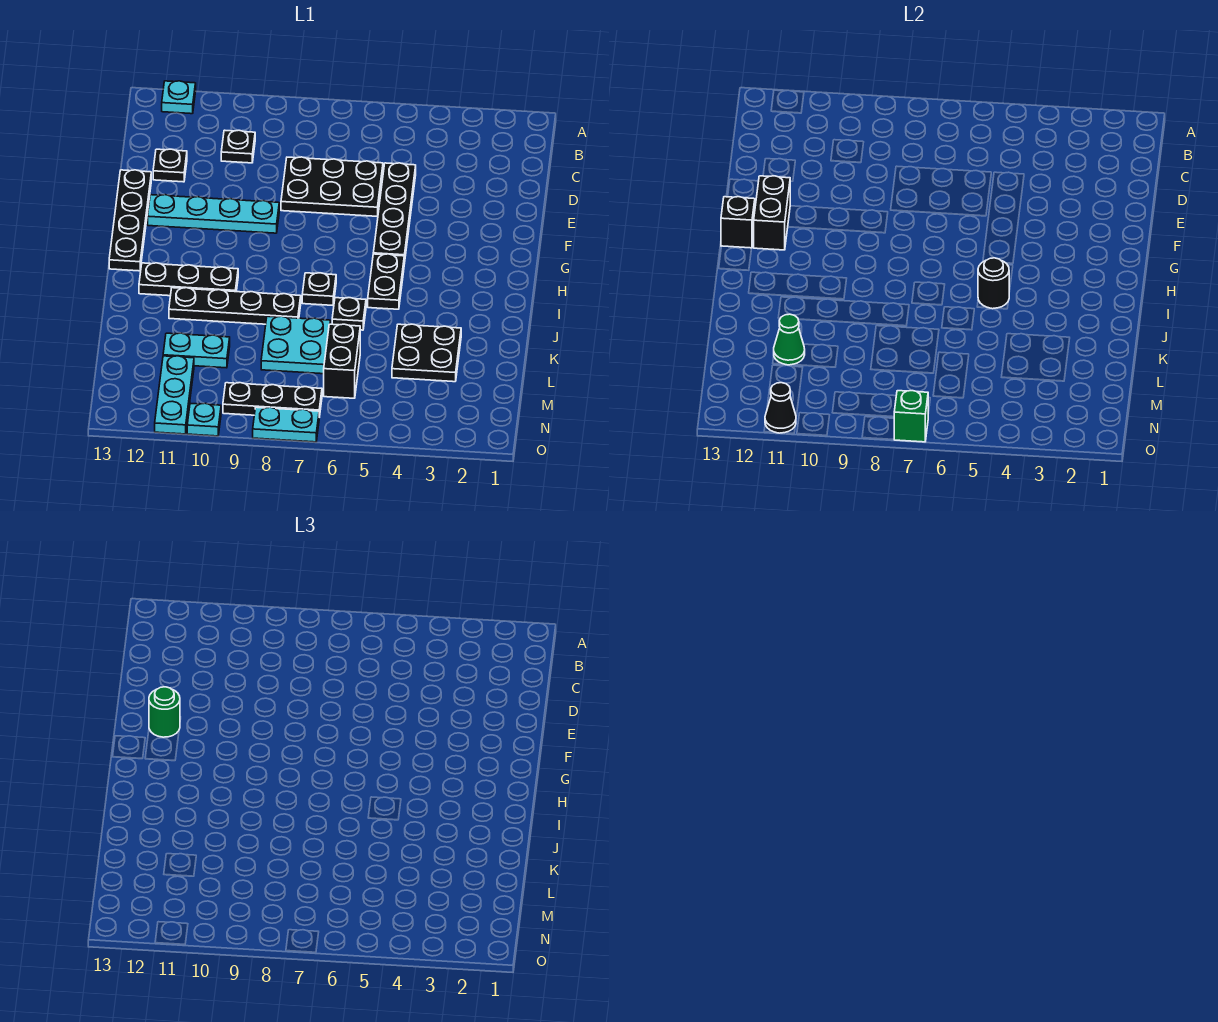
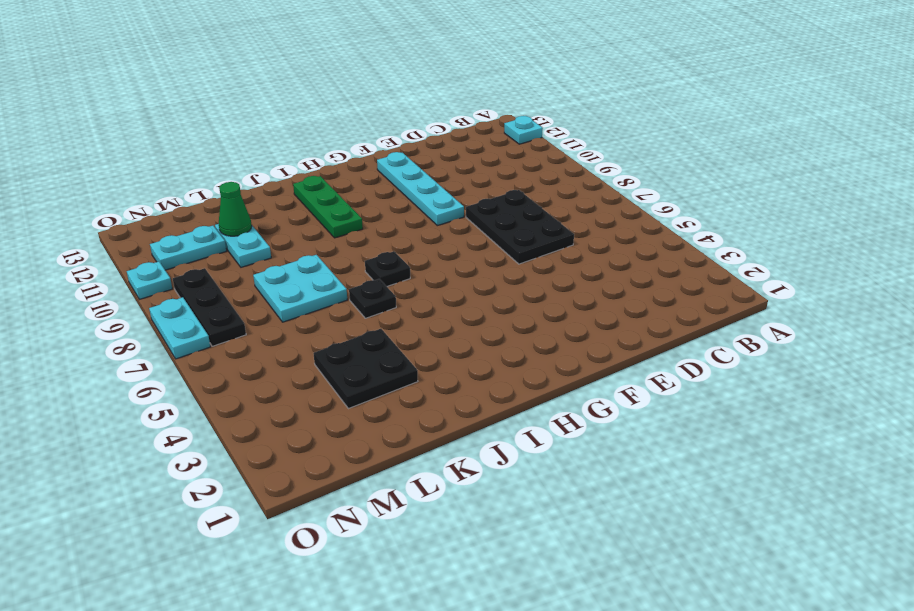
green 1x3 plate [293,176,363,238] -> black 1x3 plate [139,263,238,296]
cyan 1x2 plate [150,226,226,270] -> cyan 1x3 plate [155,356,194,434]
none -> black 1x1 plate [221,130,255,163]
none -> black 1x4 plate [373,163,416,264]
none -> black 1x1 plate [153,149,187,182]

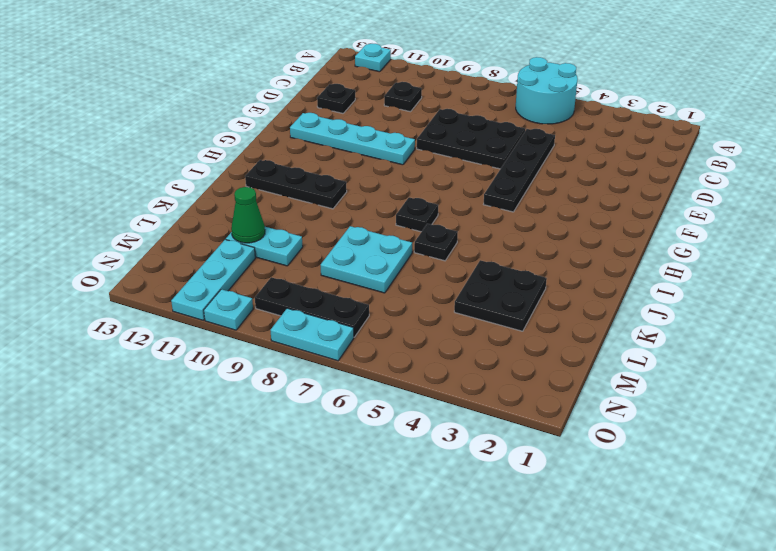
cyan 2x2 round brick [516,57,578,124] -> none
none -> black 1x4 plate [109,170,151,271]
none -> black 1x2 plate [368,254,404,309]
none -> black 1x4 plate [169,288,301,324]

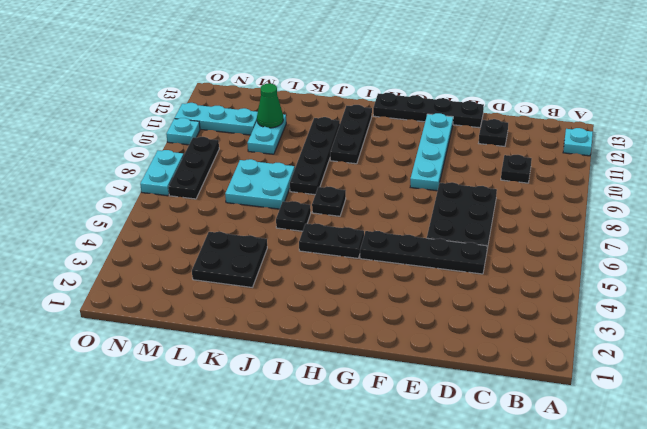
none -> black 1x2 brick [324,324,360,398]
none -> black 1x2 brick [754,176,790,250]
none -> black 1x1 brick [721,197,755,248]

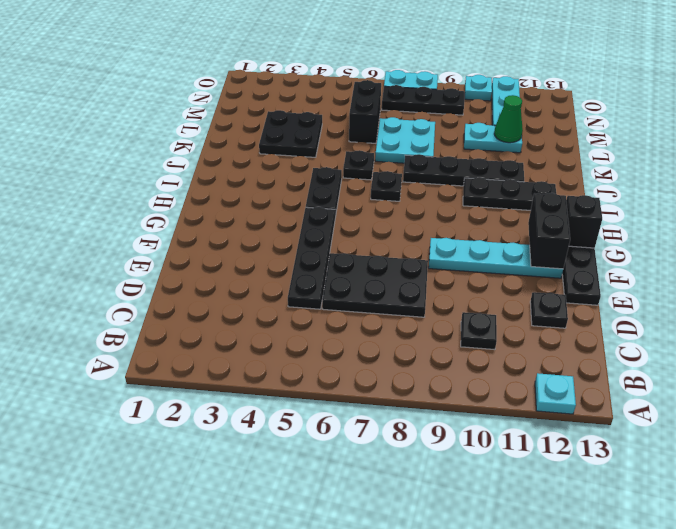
none -> black 1x1 round brick [978,258,1009,309]
none -> green 1x1 brick [894,391,928,442]
none -> black 1x1 cone [765,383,796,433]

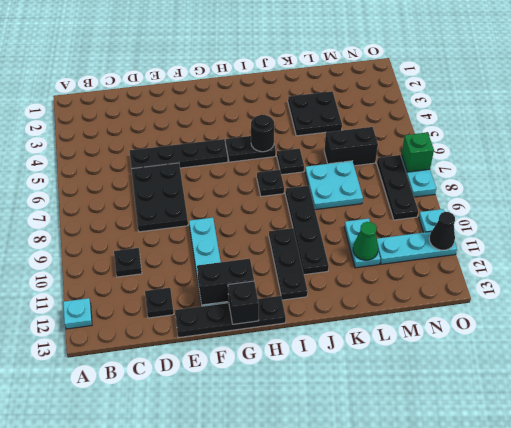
none -> green 1x1 round brick [149,687,180,737]

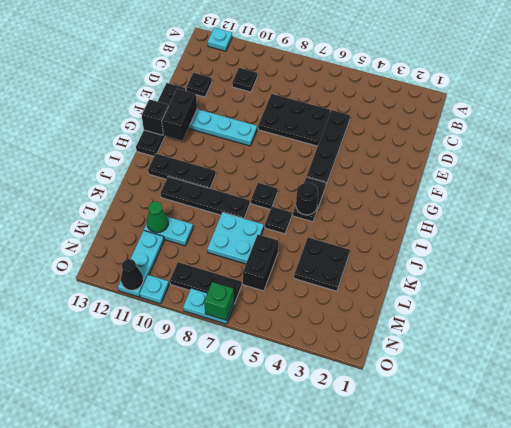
none -> green 1x1 round brick [149,687,180,737]

